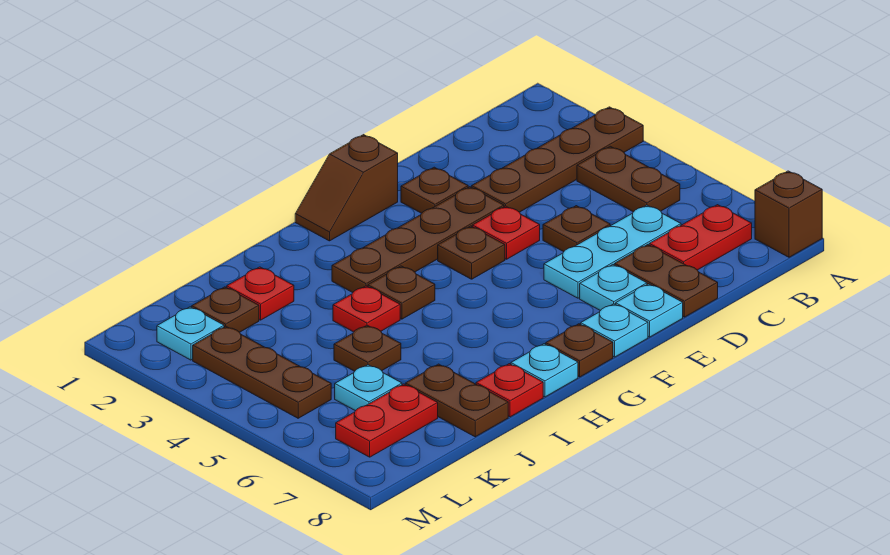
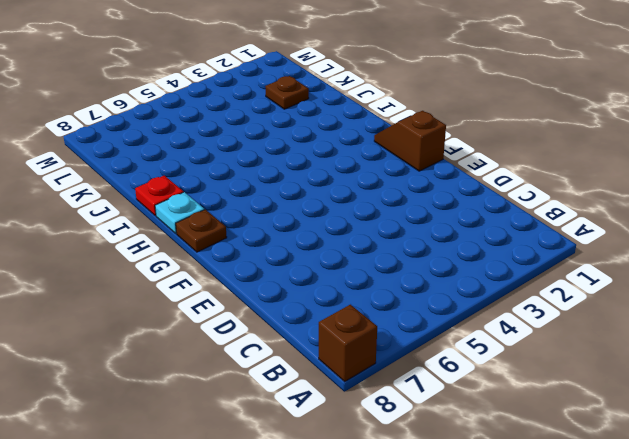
none -> brown 1x4 plate [472,107,643,212]
none -> brown 1x2 plate [577,146,680,212]
none -> red 1x2 plate [649,205,752,270]

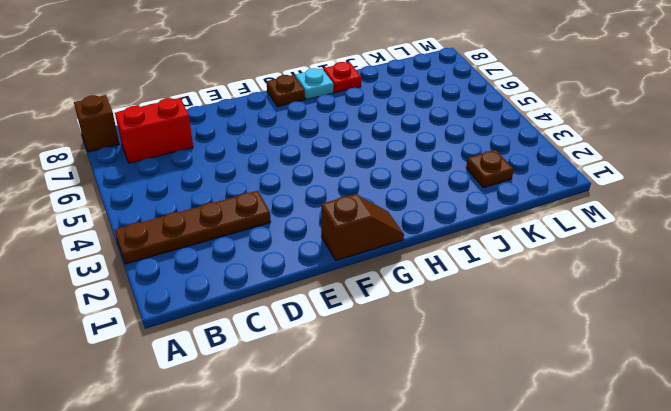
red 1x2 brick [115,98,193,163] -> red 1x2 plate [649,205,752,270]
none -> brown 1x2 plate [577,146,680,212]
none -> cyan 1x3 plate [544,205,681,298]
none -> brown 1x1 plate [543,206,610,252]

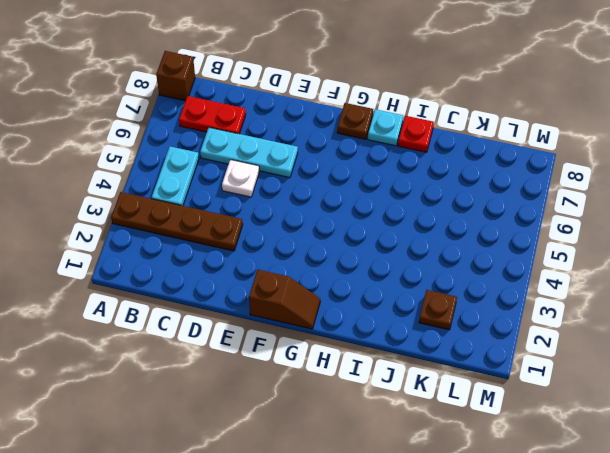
cyan 1x2 plate [152,146,199,206] -> brown 1x2 plate [577,146,680,212]
white 1x1 plate [222,160,259,197] -> brown 1x1 plate [543,206,610,252]
none -> brown 1x2 plate [615,245,718,317]
none -> brown 1x1 plate [401,167,468,213]
none -> brown 1x4 plate [332,187,504,293]

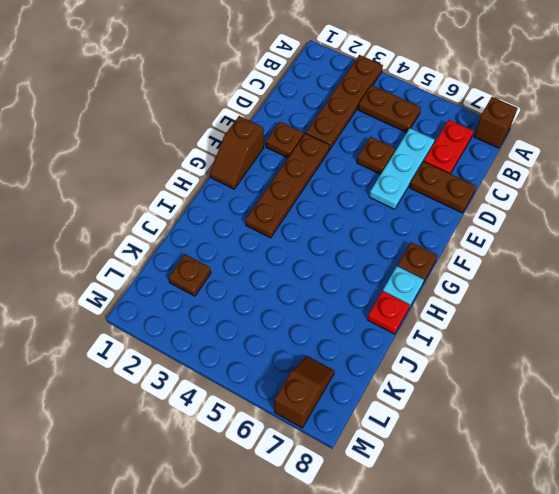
brown 1x2 slope [274,356,335,428] -> red 1x2 plate [336,384,438,457]
none -> red 1x1 plate [472,206,540,259]
none -> cyan 1x1 plate [580,265,647,311]
none -> cyan 1x1 plate [616,284,683,337]

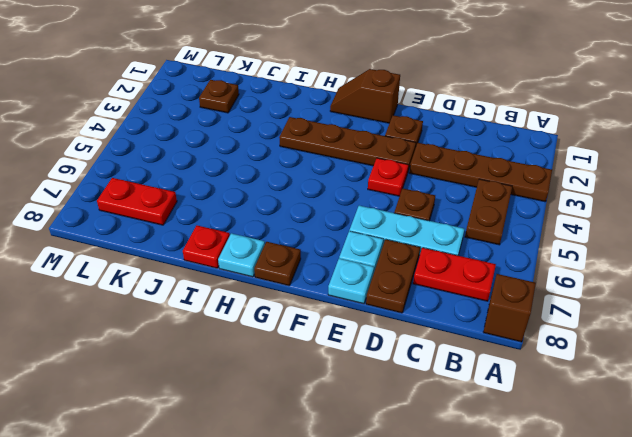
none -> brown 1x1 plate [438,226,505,279]
none -> cyan 1x1 plate [581,304,648,357]
none -> brown 1x1 plate [368,266,435,319]

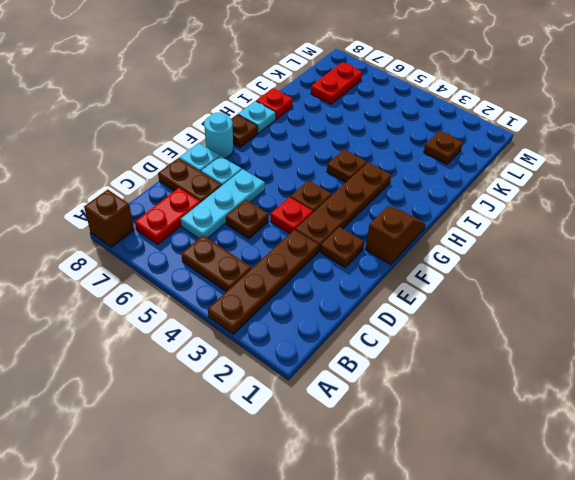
cyan 1x1 round brick [204,113,233,158] -> cyan 1x1 plate [581,304,648,357]
none -> red 1x1 plate [333,286,400,332]
none -> red 1x1 plate [227,267,294,320]
none -> brown 1x1 plate [334,325,401,371]

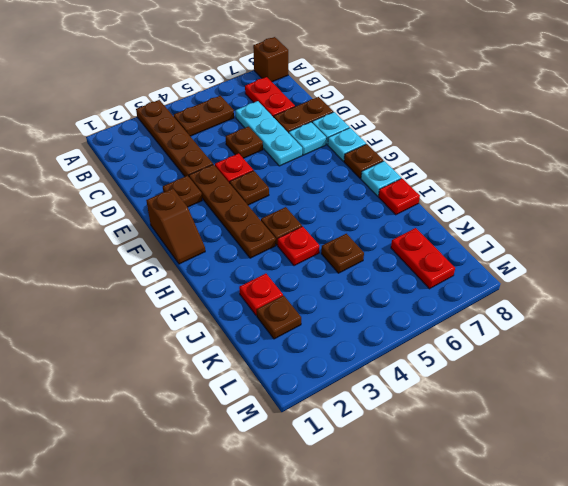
none -> brown 1x2 plate [405,364,508,437]
none -> cyan 1x1 plate [335,365,402,411]
none -> cyan 1x1 plate [157,307,224,360]

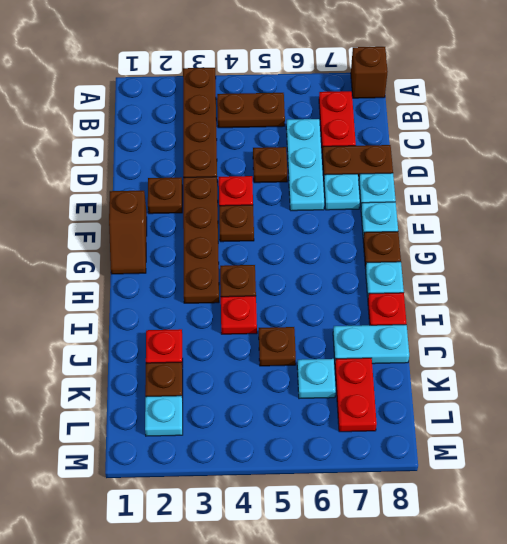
cyan 1x2 plate [333,325,409,364] -> brown 1x2 plate [405,364,508,437]
none -> brown 1x3 plate [193,326,331,418]

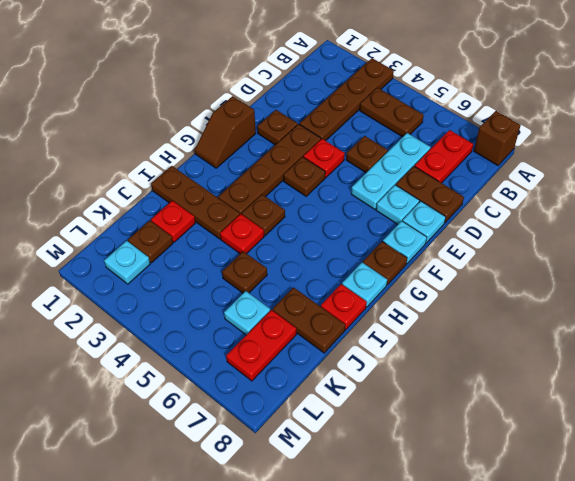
brown 1x3 plate [151,166,240,239] -> brown 1x3 plate moved to [193,326,331,418]

